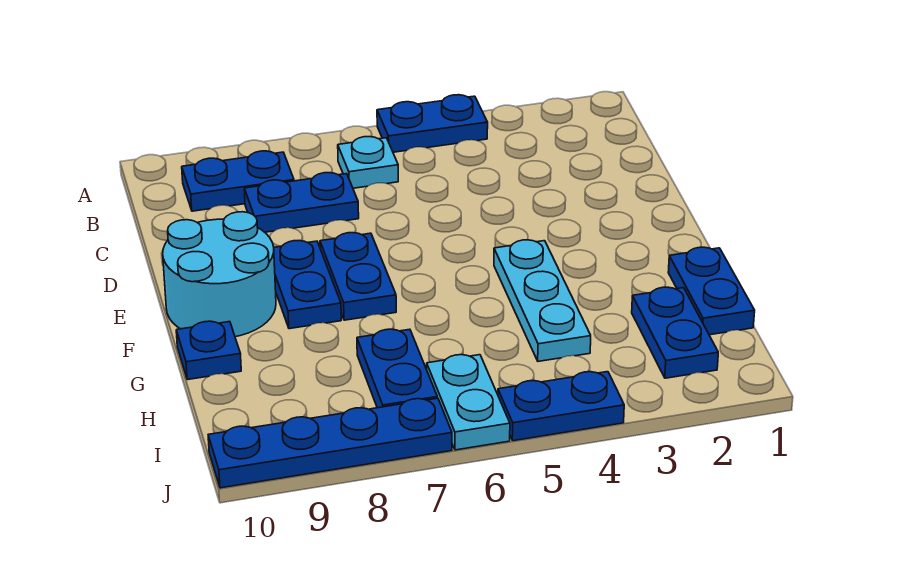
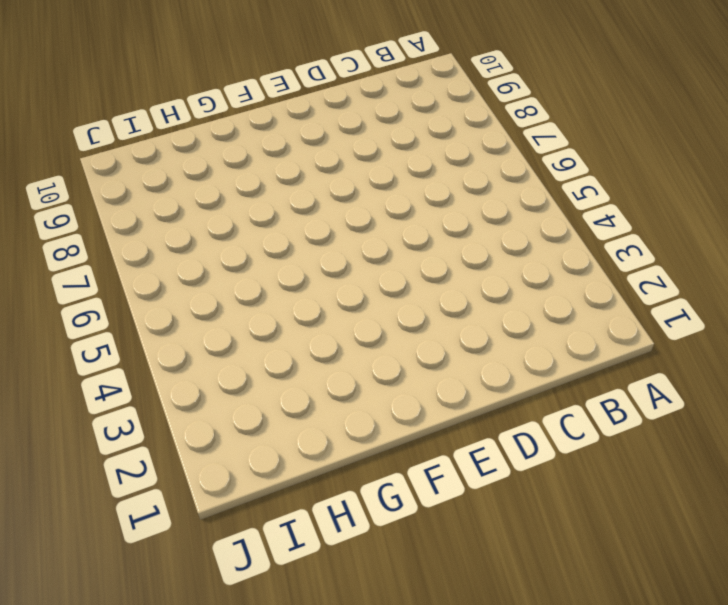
none -> blue 1x2 plate [377,95,488,152]
none -> cyan 1x1 plate [338,137,398,188]
none -> blue 1x2 plate [182,151,294,211]

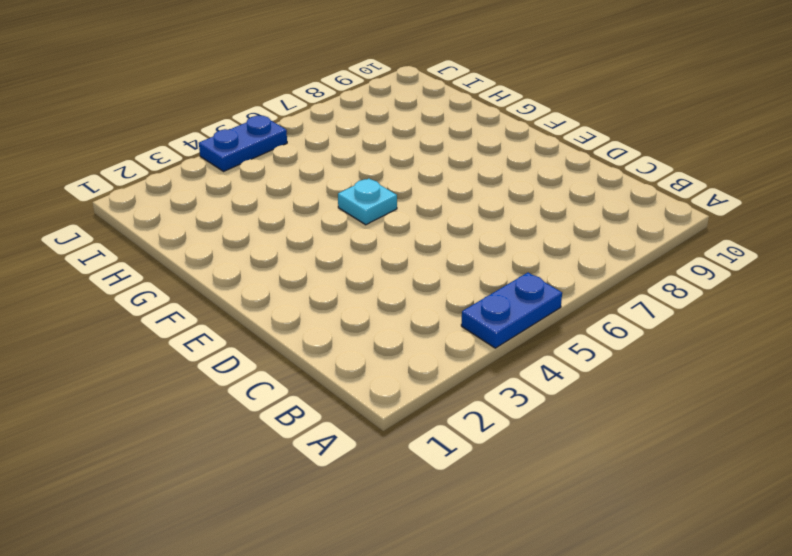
cyan 1x1 plate [338,179,397,225] -> cyan 1x1 plate moved to [338,137,398,188]
none -> blue 1x2 plate [182,151,294,211]
none -> blue 1x2 plate [244,173,359,232]
none -> blue 1x2 plate [320,233,396,320]

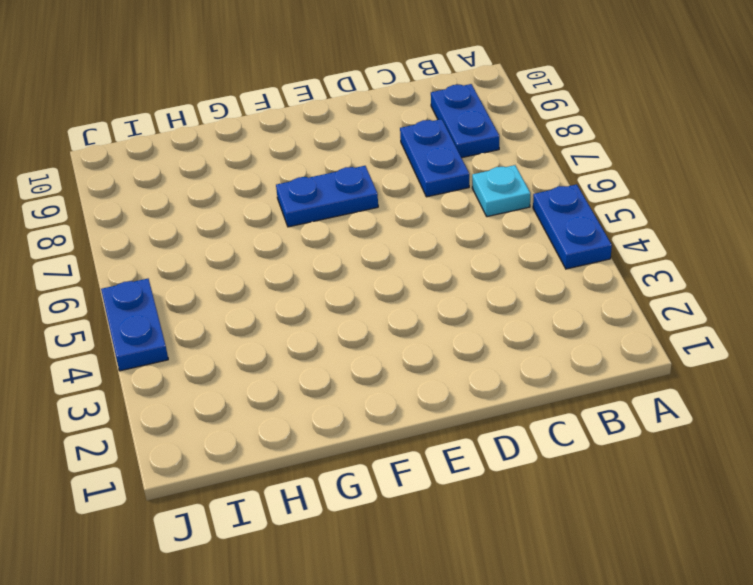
none -> blue 1x2 plate [274,241,341,329]
none -> cyan 2x2 round brick [163,212,276,337]
none -> cyan 1x3 plate [494,240,591,361]

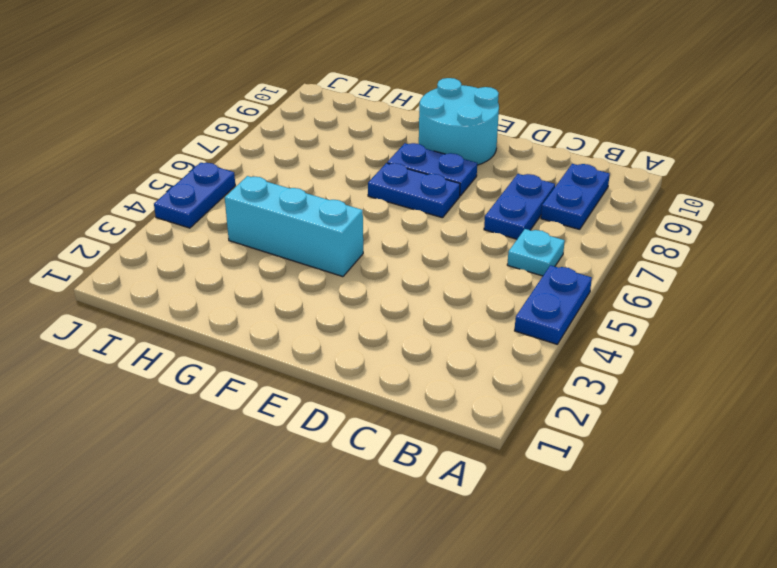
cyan 1x3 brick [225,176,363,277] -> cyan 1x3 plate [494,240,591,361]
none -> blue 1x2 plate [668,247,755,335]
none -> blue 1x1 plate [176,321,241,380]
none -> blue 1x2 plate [632,287,718,378]

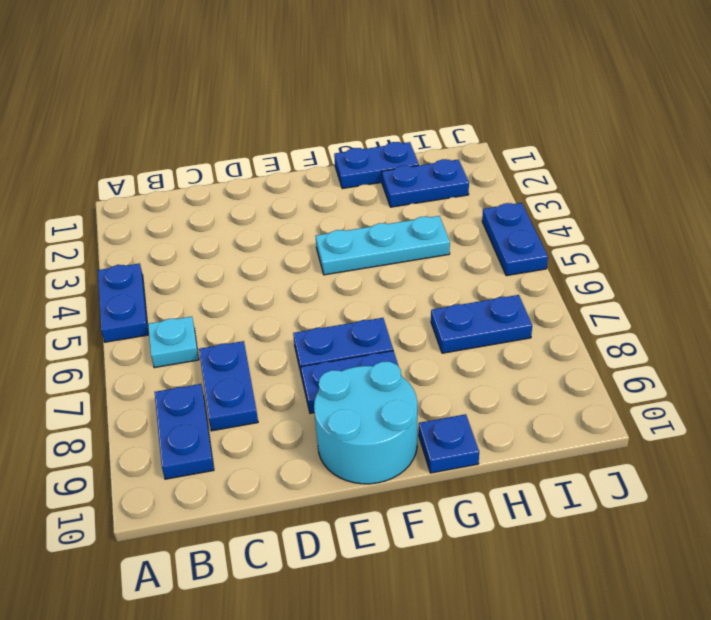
none -> cyan 1x2 plate [427,355,510,450]
none -> blue 1x4 plate [208,398,452,488]

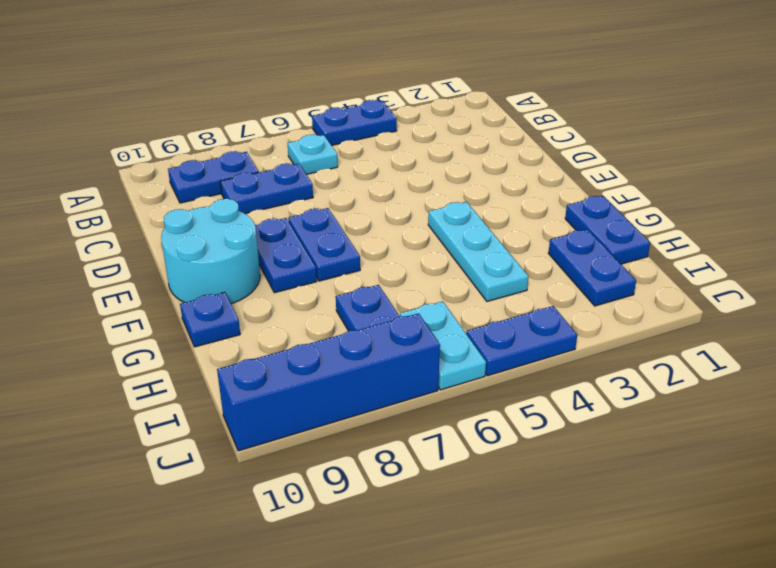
blue 1x4 brick [217,313,440,451] -> blue 1x4 plate [208,398,452,488]

